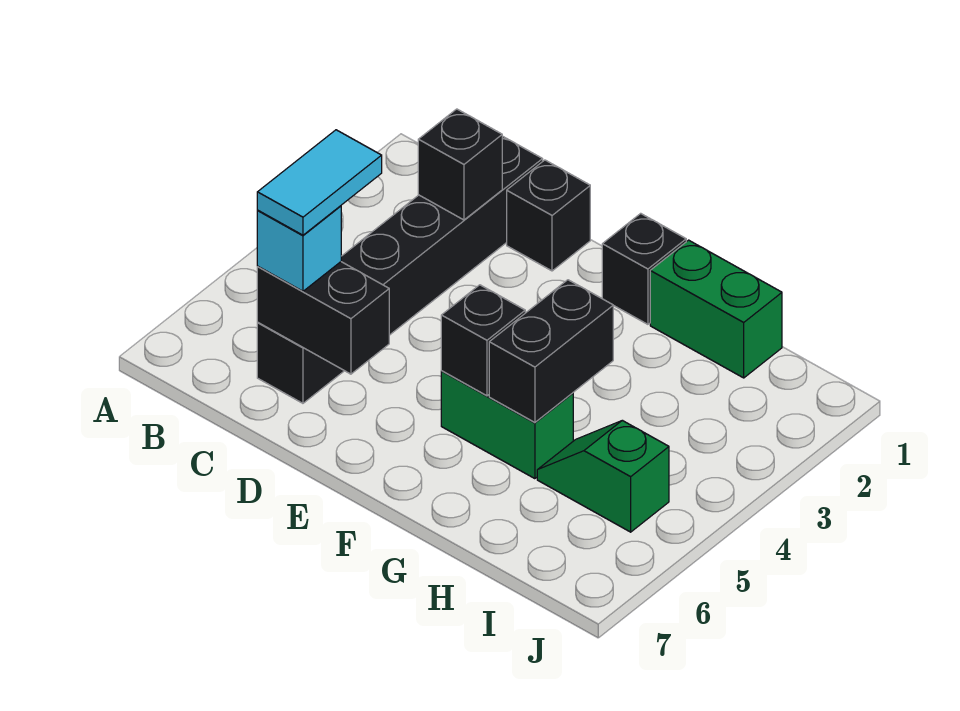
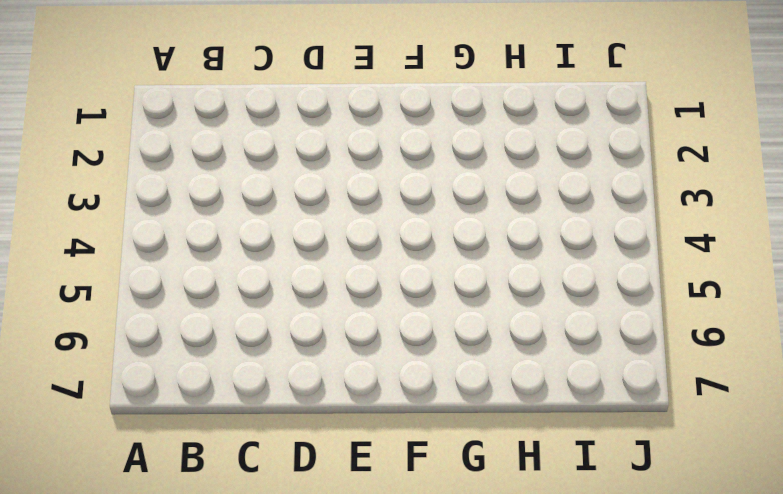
none -> black 1x6 brick [257,136,543,403]
none -> black 1x1 brick [507,160,590,271]
none -> black 1x1 brick [602,213,686,324]

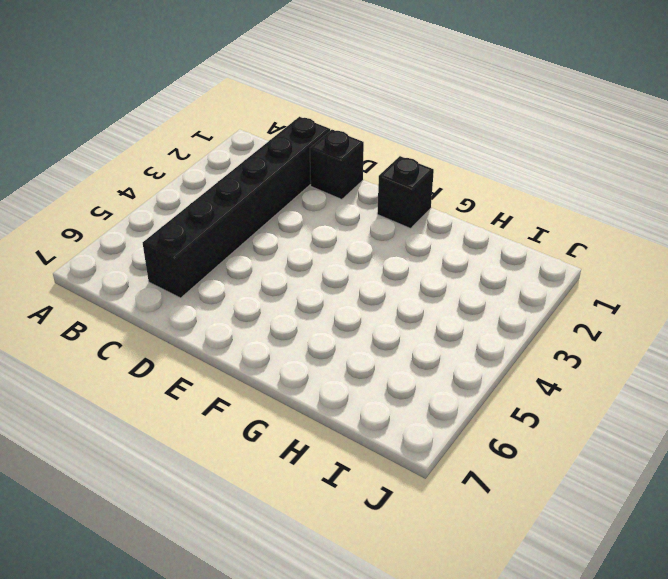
none -> green 1x2 brick [441,371,573,479]
none -> green 1x2 brick [650,240,782,378]
none -> green 1x2 slope [537,420,669,532]

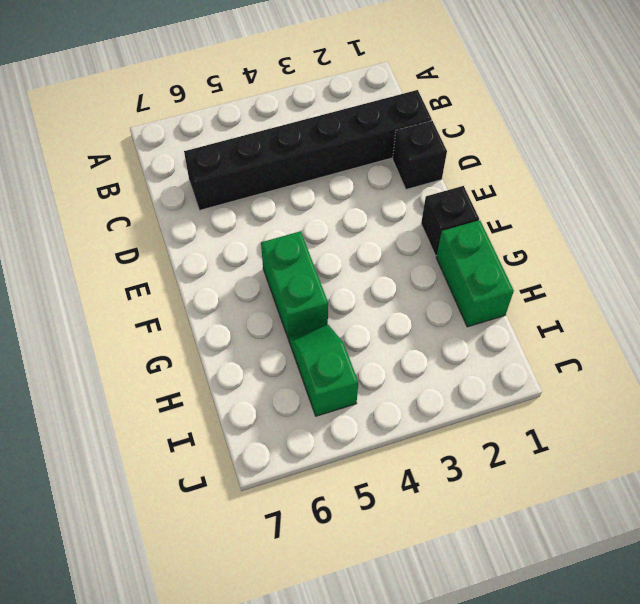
none -> black 1x1 brick [418,109,502,220]
none -> black 1x2 brick [257,262,389,374]
none -> black 1x1 brick [441,285,525,396]

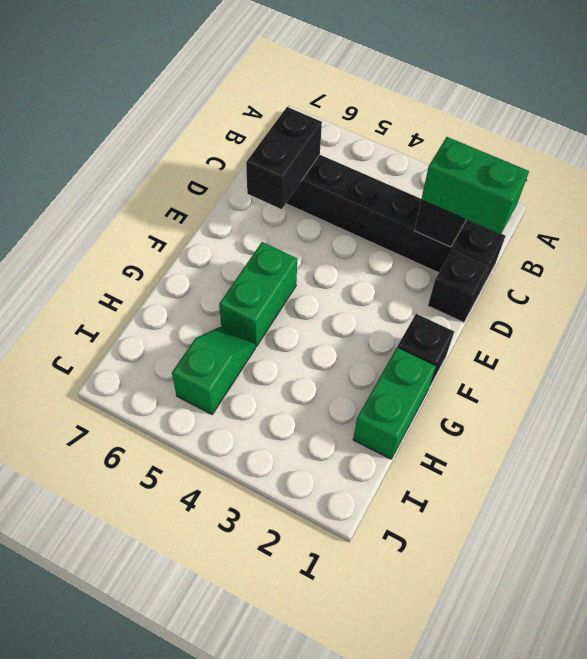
green 1x2 brick [421,137,529,234] -> none
none -> black 1x1 brick [441,285,525,396]
none -> black 1x2 brick [489,280,613,423]
none -> cyan 1x1 brick [257,206,341,291]

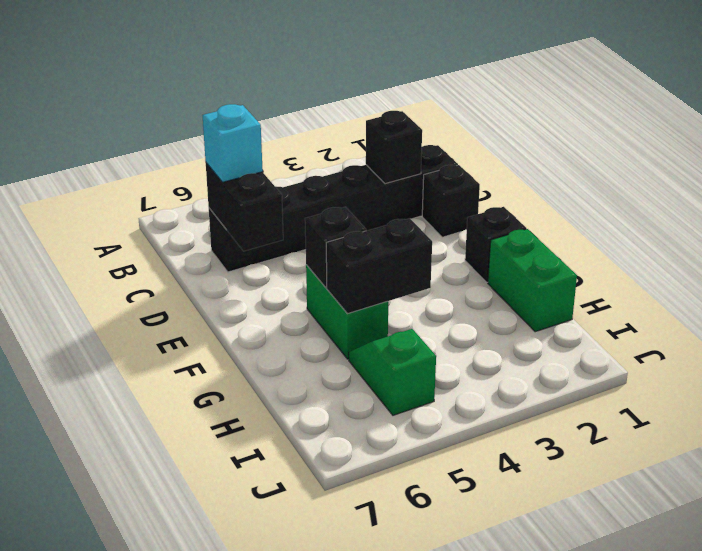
none -> cyan 1x2 tile [257,130,382,235]

